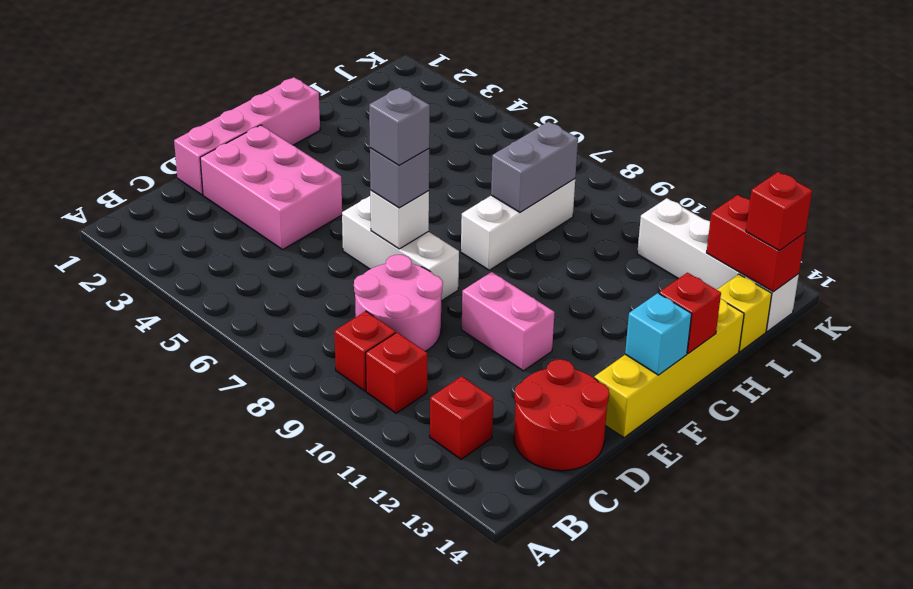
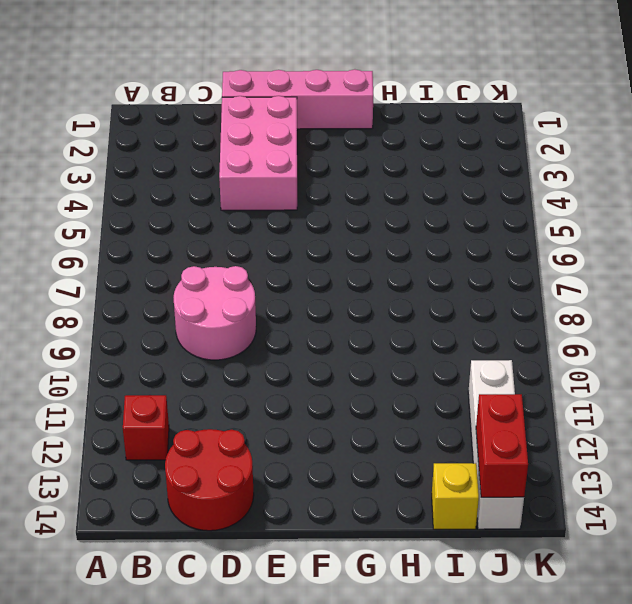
none -> red 1x1 brick [334,311,396,391]
none -> red 1x1 brick [366,332,427,413]
none -> white 1x3 brick [342,196,459,301]

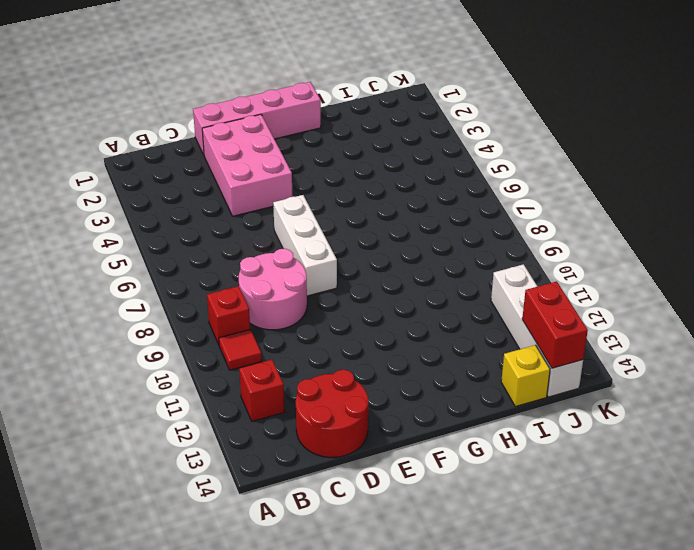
red 1x1 tile [219,329,262,370] -> red 1x1 brick [366,332,427,413]
none -> pink 1x2 brick [462,272,555,371]
none -> yellow 1x4 brick [594,299,744,438]
none -> white 1x3 brick [461,179,575,270]

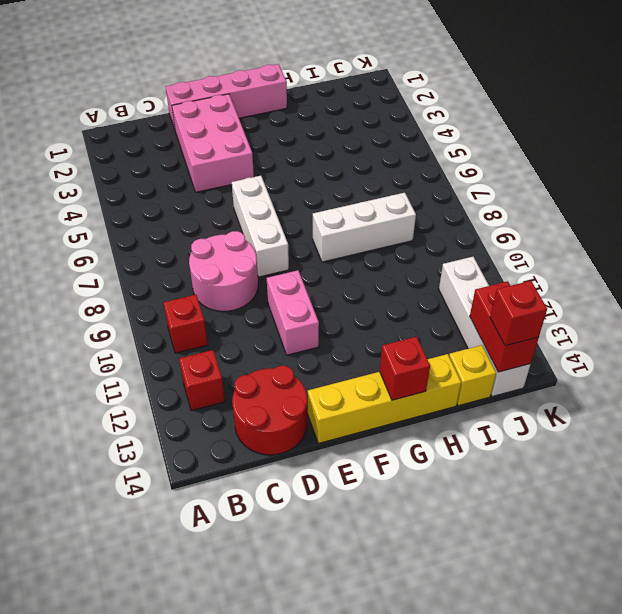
none -> red 1x1 brick [334,311,396,391]
none -> white 1x1 brick [370,190,429,249]
none -> cyan 1x1 brick [625,293,692,375]

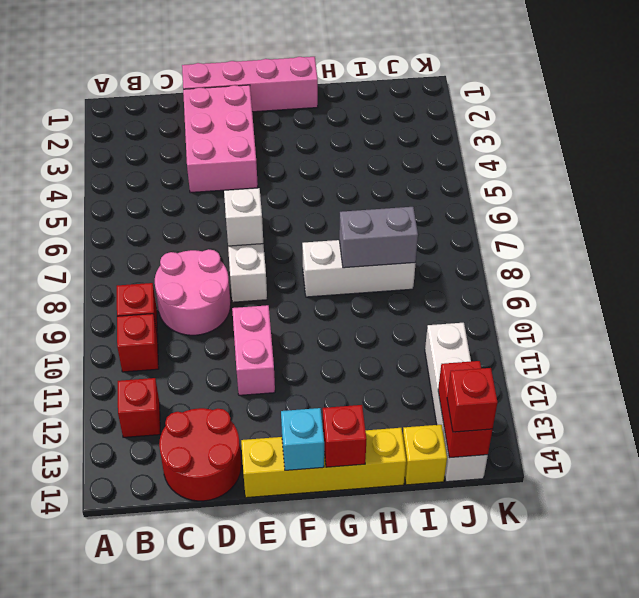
none -> grey 1x1 brick [370,148,429,208]
none -> grey 1x1 brick [369,88,430,165]

